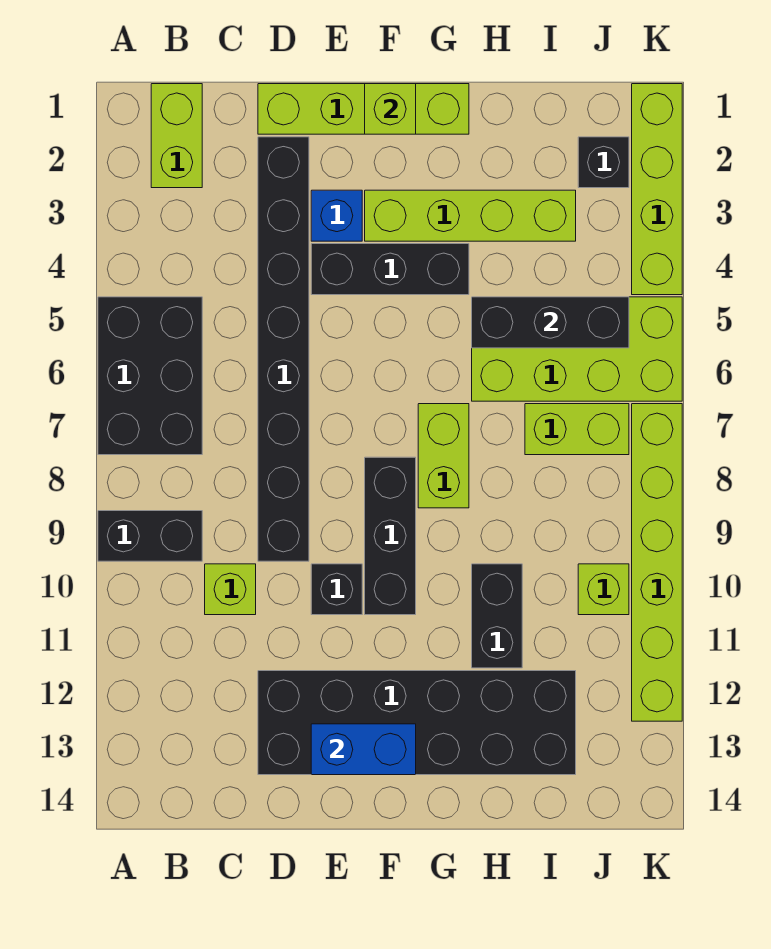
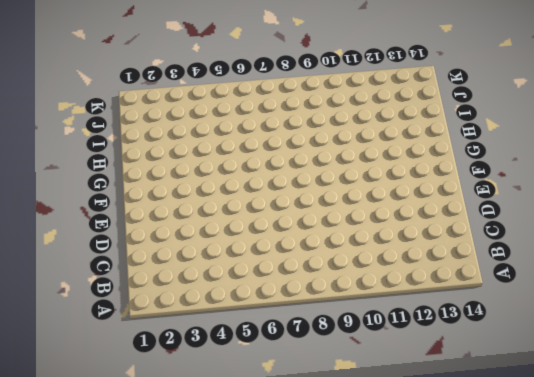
none -> black 2x3 brick [98,297,202,455]
none -> black 1x2 brick [98,511,202,561]
none -> lime 1x2 brick [151,84,202,188]

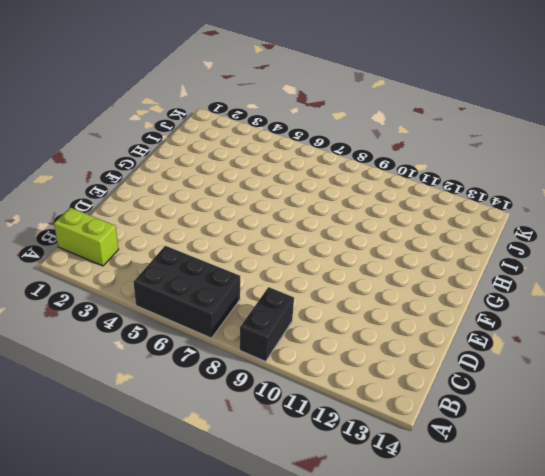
none -> lime 1x1 brick [205,564,256,615]
none -> lime 1x4 brick [258,84,469,134]
none -> black 1x8 brick [258,137,309,561]

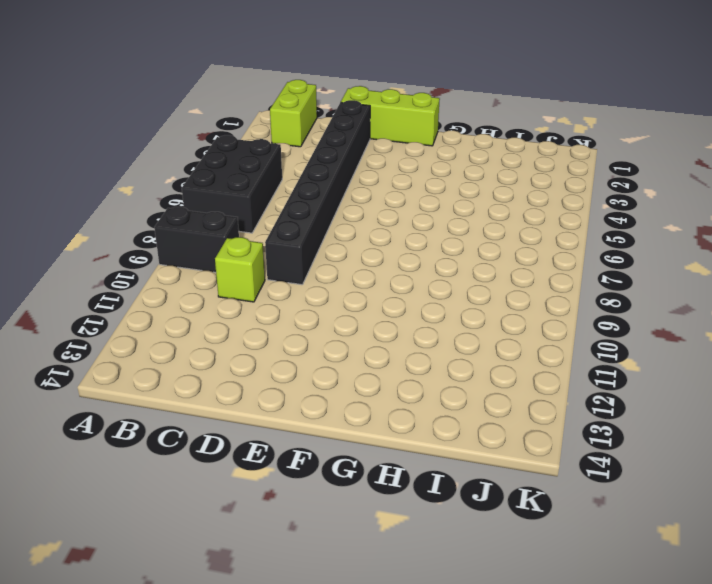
lime 1x3 brick [341,86,440,146] -> lime 1x4 brick [258,84,469,134]
none -> black 2x6 brick [258,671,576,775]
none -> blue 1x1 brick [311,190,362,241]
none -> black 1x3 brick [311,244,469,295]

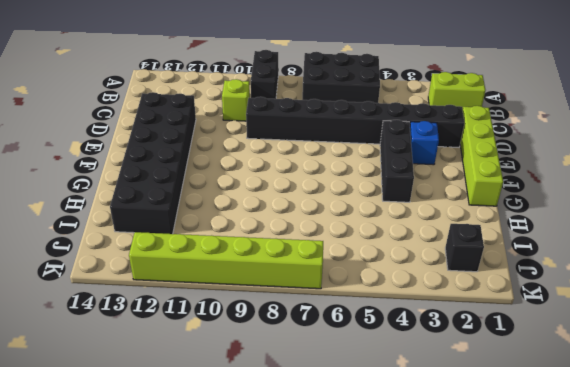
none -> black 1x1 brick [311,564,362,615]
none -> lime 1x4 brick [365,190,576,241]
none -> black 1x3 brick [365,457,416,615]

